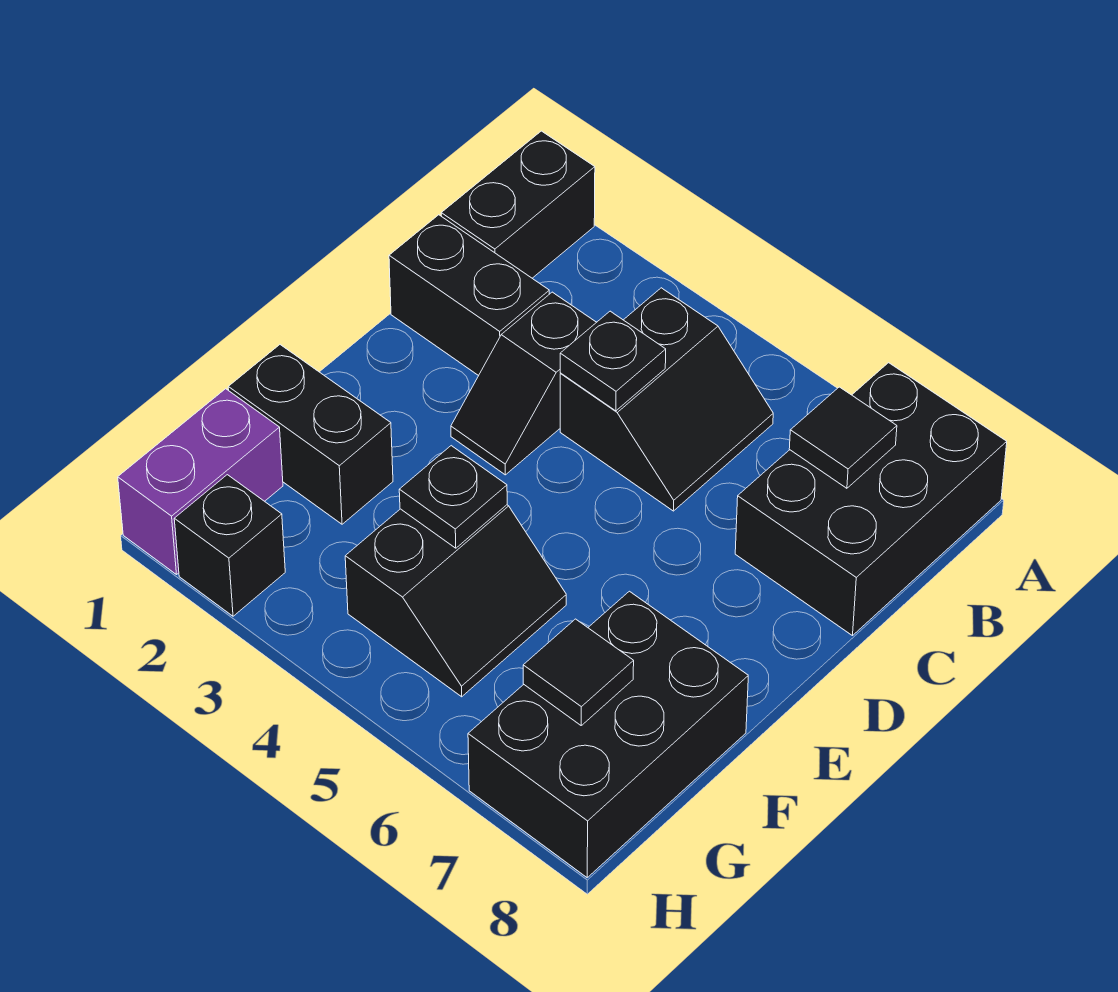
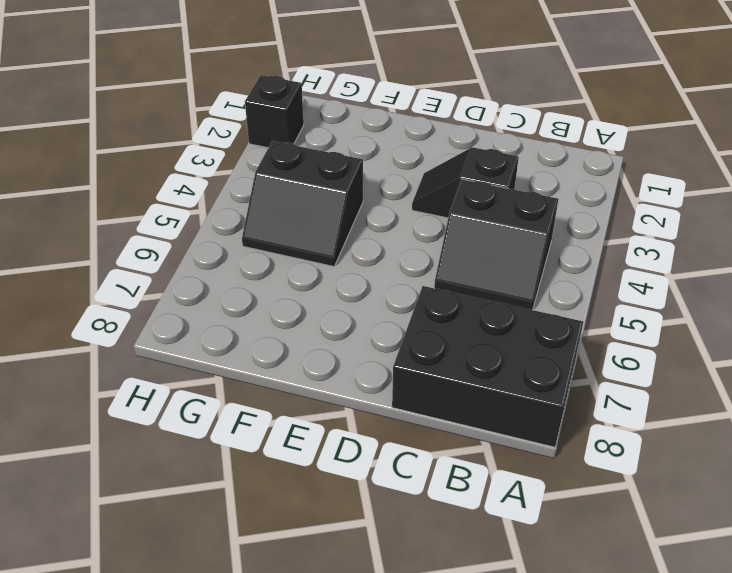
none -> black 1x2 brick [441,131,595,278]
none -> black 1x2 brick [389,215,549,376]
none -> black 1x2 brick [228,345,393,524]

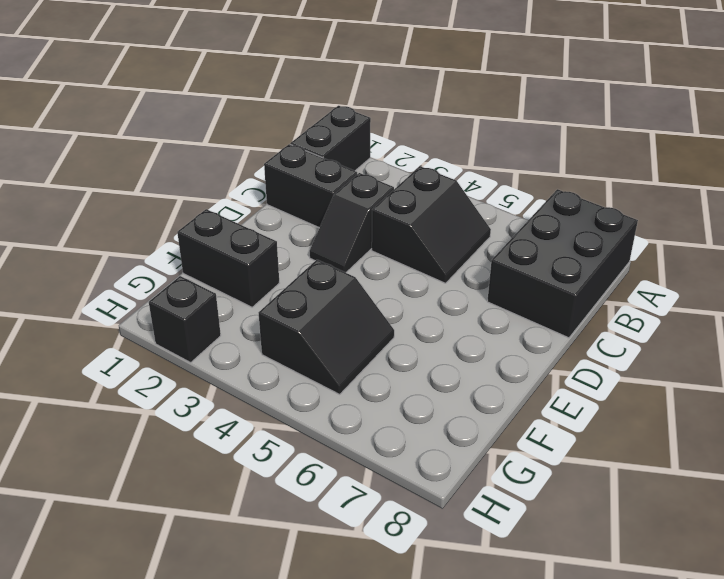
none -> black 2x3 brick [468,591,748,878]
none -> purple 1x2 brick [118,389,283,574]
none -> black 1x1 tile [789,387,897,488]

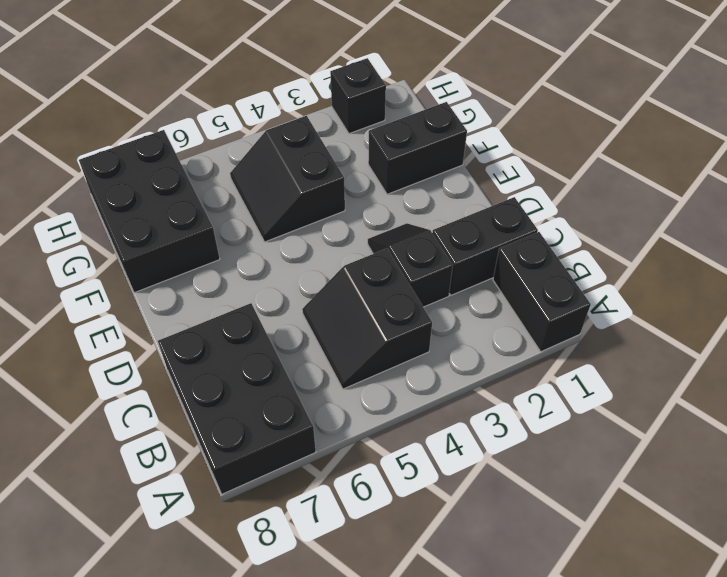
none -> purple 1x2 brick [118,389,283,574]
none -> black 1x1 tile [789,387,897,488]
none -> black 1x1 plate [560,311,666,411]

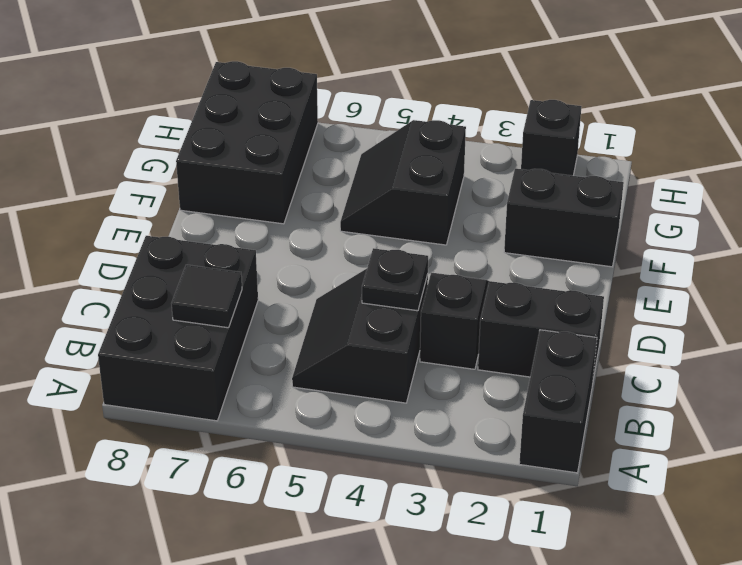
none -> purple 1x2 brick [118,389,283,574]
none -> black 1x1 plate [399,446,507,548]
none -> black 1x1 tile [523,619,634,725]

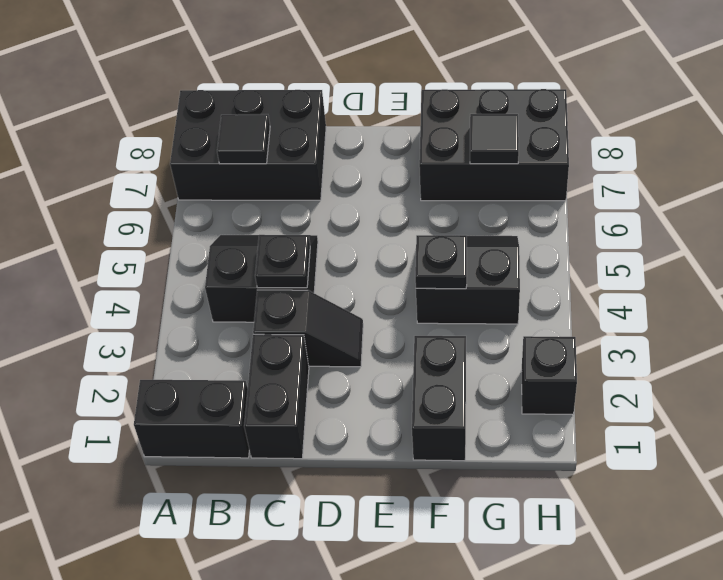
none -> purple 1x2 brick [118,389,283,574]

